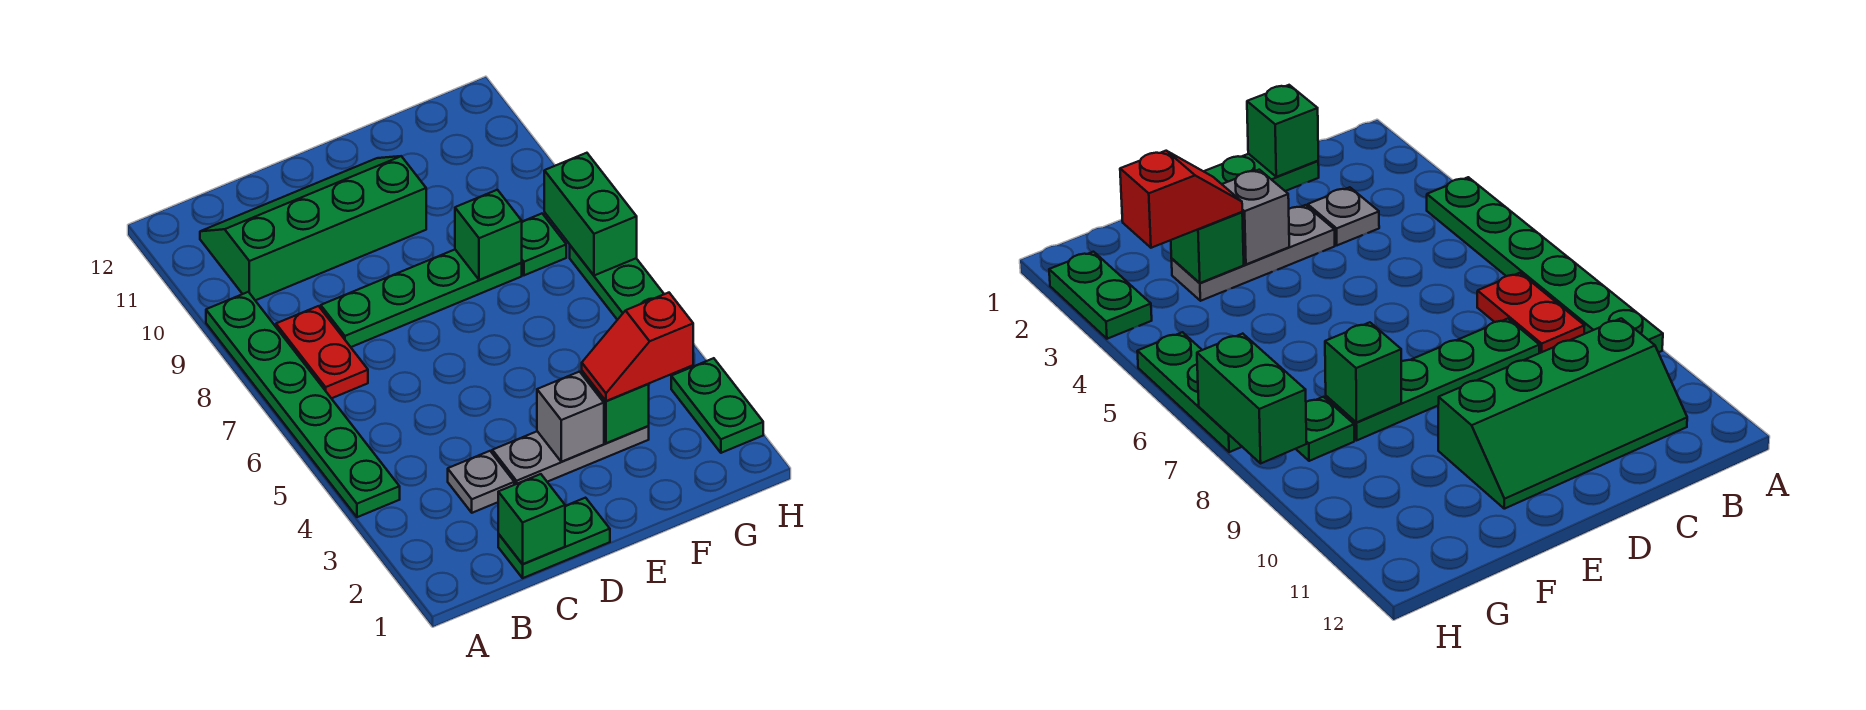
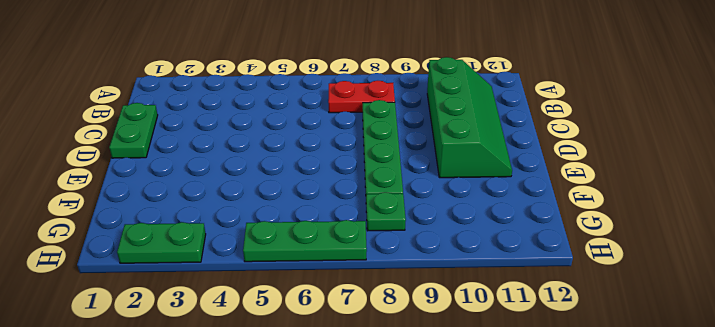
none -> green 1x6 plate [206,292,400,517]
none -> grey 1x1 plate [448,451,514,513]
none -> grey 1x3 plate [492,426,649,485]

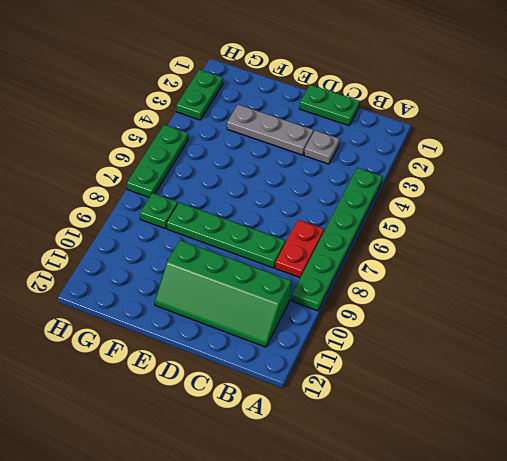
none -> green 1x1 brick [498,474,565,564]
none -> grey 1x1 brick [537,372,604,462]
none -> green 1x1 brick [582,371,649,443]

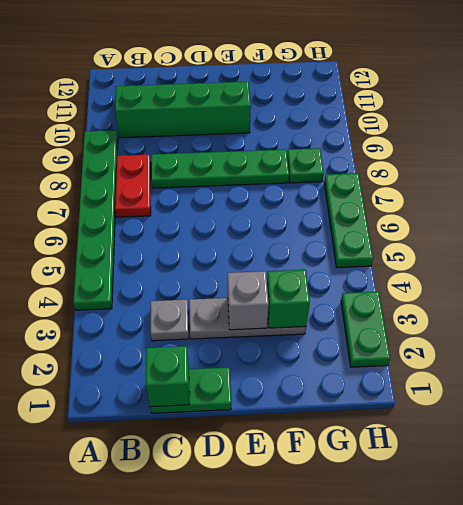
none -> green 1x1 brick [455,190,522,280]
none -> green 1x2 brick [544,153,637,276]
none -> red 1x2 slope [582,293,693,401]

